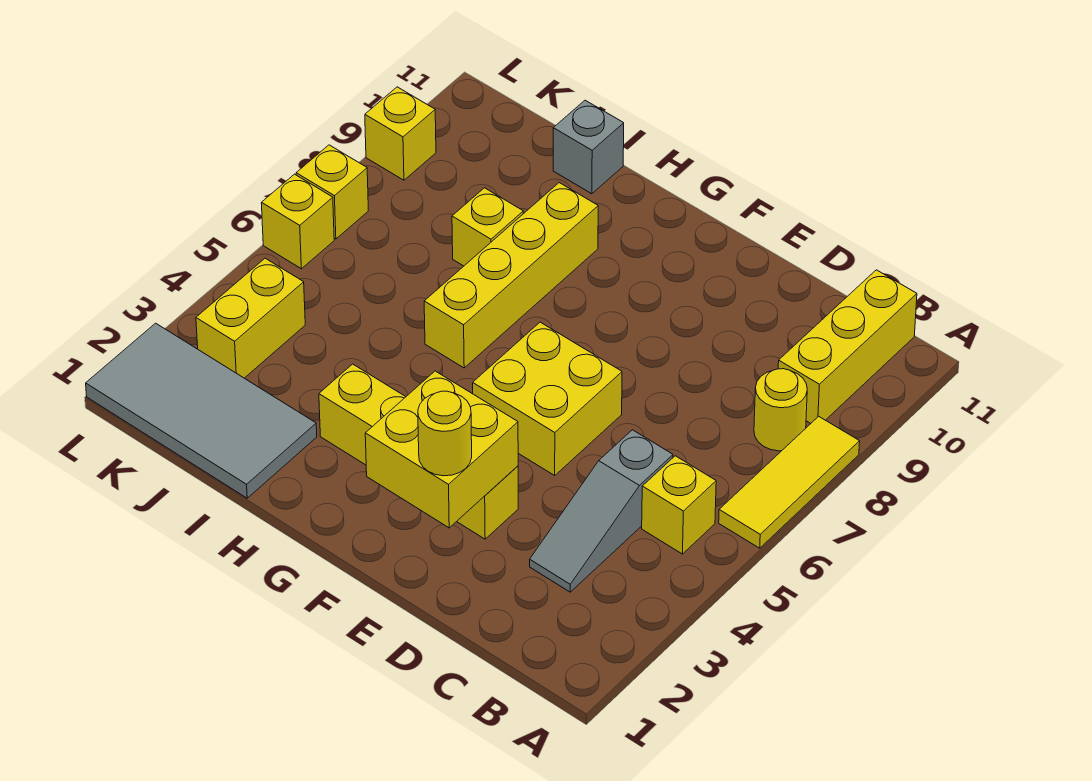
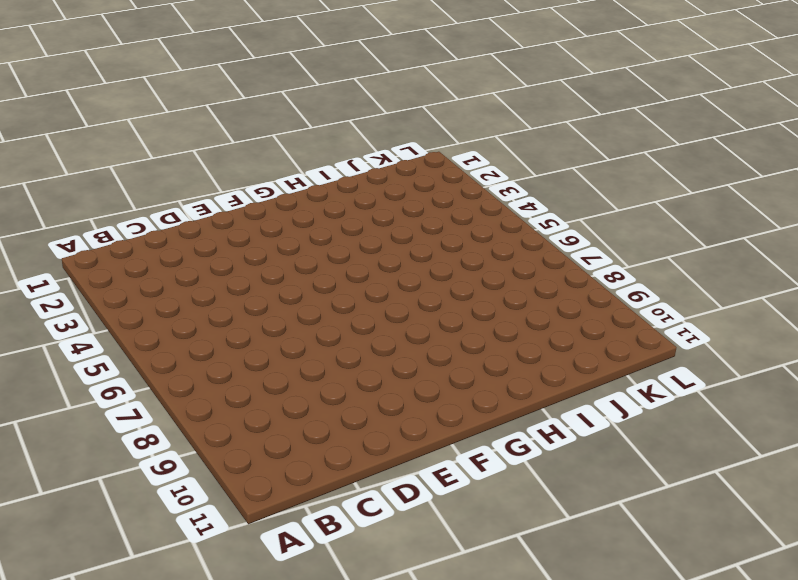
none -> yellow 1x3 tile [719,416,860,548]
none -> yellow 1x1 brick [642,456,716,554]
none -> yellow 1x1 round brick [754,369,807,451]

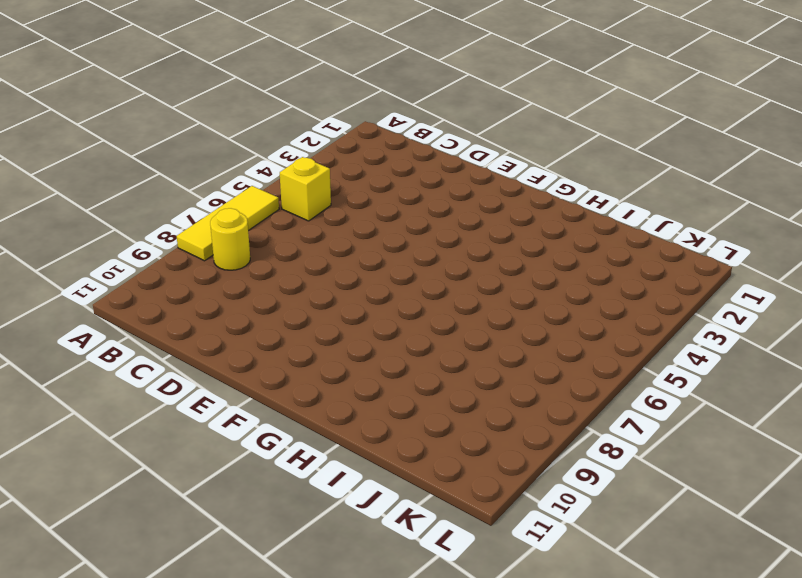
none -> yellow 1x3 brick [778,270,917,423]
none -> grey 1x3 slope [530,430,673,592]
none -> yellow 1x4 brick [319,364,518,539]

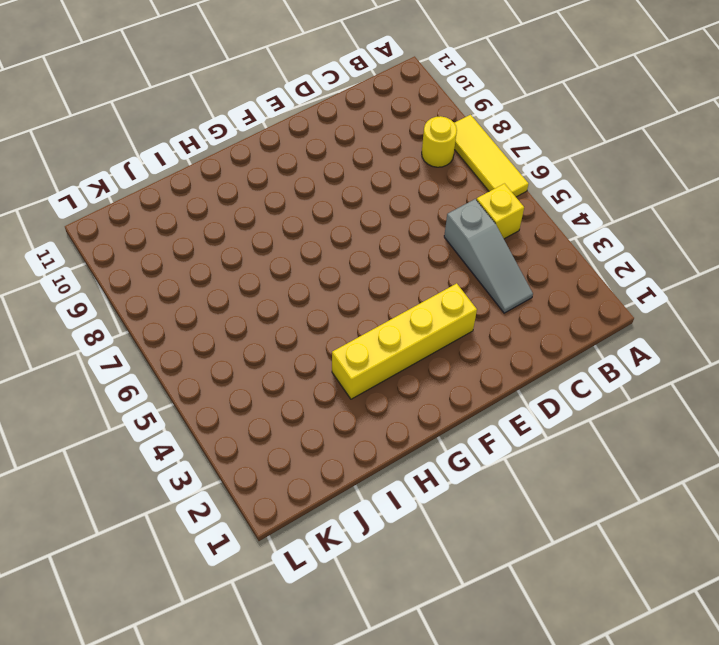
none -> yellow 1x3 brick [778,270,917,423]
none -> yellow 2x2 brick [473,322,622,475]
none -> yellow 1x4 brick [424,183,598,368]

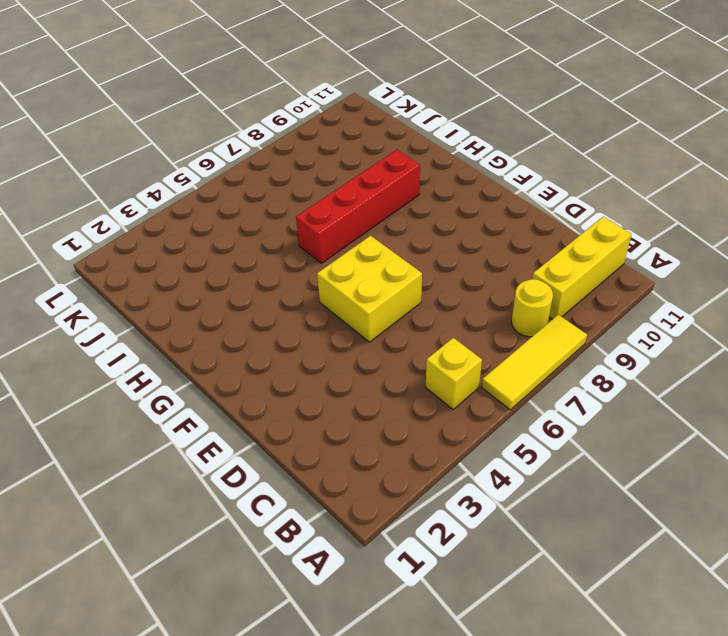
red 1x4 brick [296,150,420,263] -> yellow 1x4 brick [424,183,598,368]
none -> grey 1x3 slope [530,430,673,592]
none -> yellow 1x4 brick [319,364,518,539]
none -> grey 2x4 tile [86,323,317,498]

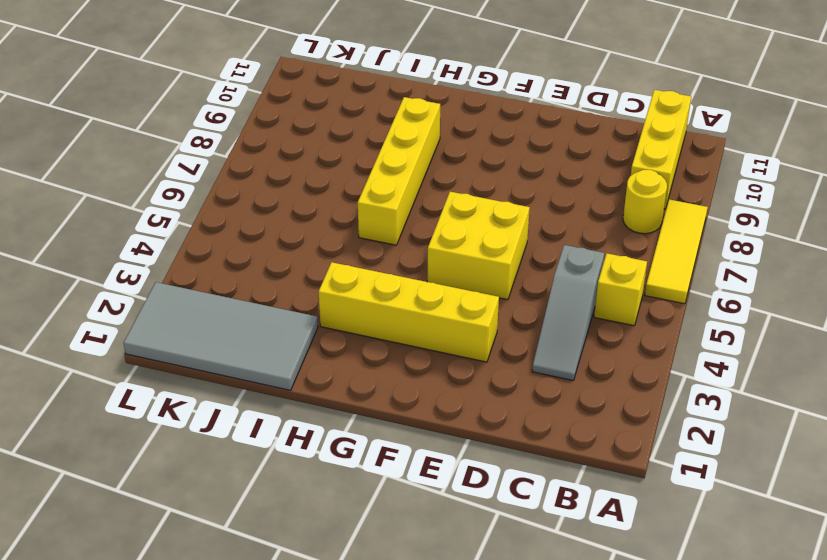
none -> yellow 1x1 brick [452,188,523,266]
none -> grey 1x1 brick [553,100,624,194]
none -> yellow 1x2 brick [196,258,305,378]

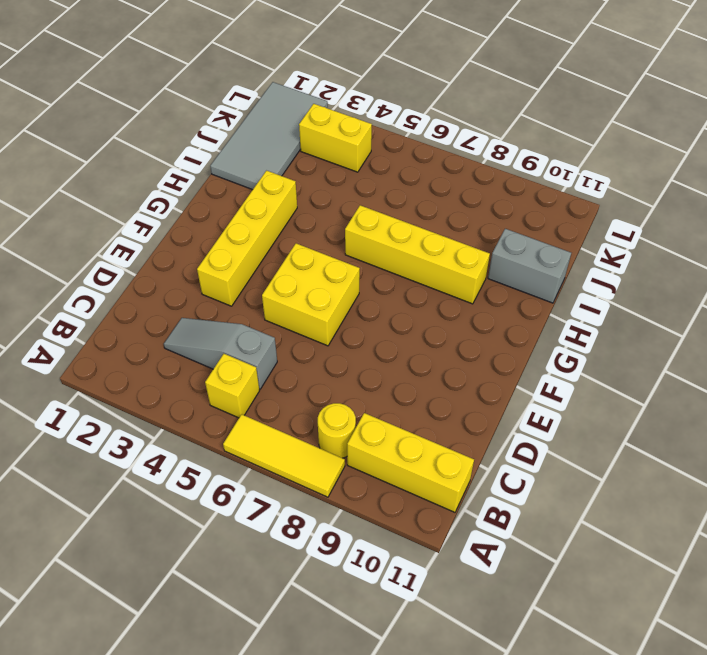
grey 1x2 brick [488,229,571,303] -> grey 1x1 brick [553,100,624,194]
none -> yellow 1x1 brick [452,188,523,266]
none -> yellow 1x1 brick [261,174,334,269]
none -> yellow 1x1 brick [296,145,368,239]

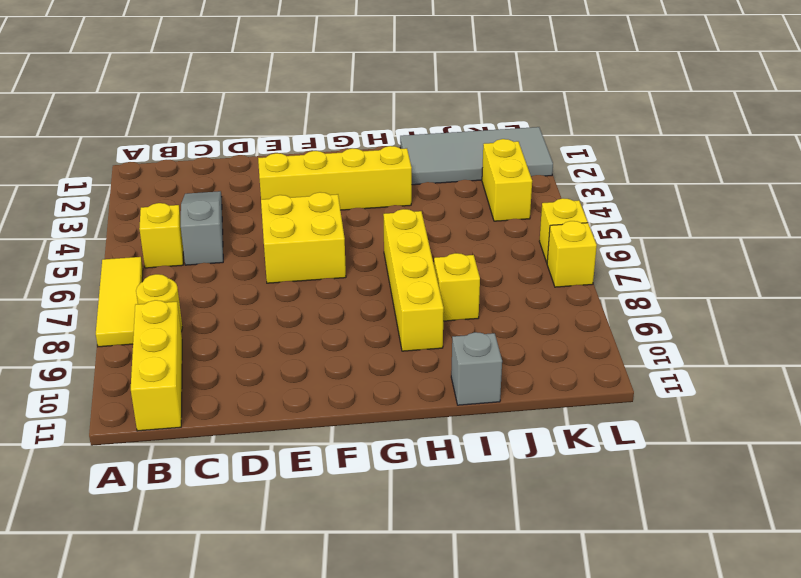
none -> yellow 1x1 brick [365,87,436,180]
none -> yellow 2x2 brick [365,371,518,528]
none -> yellow 1x1 round brick [418,391,472,476]

